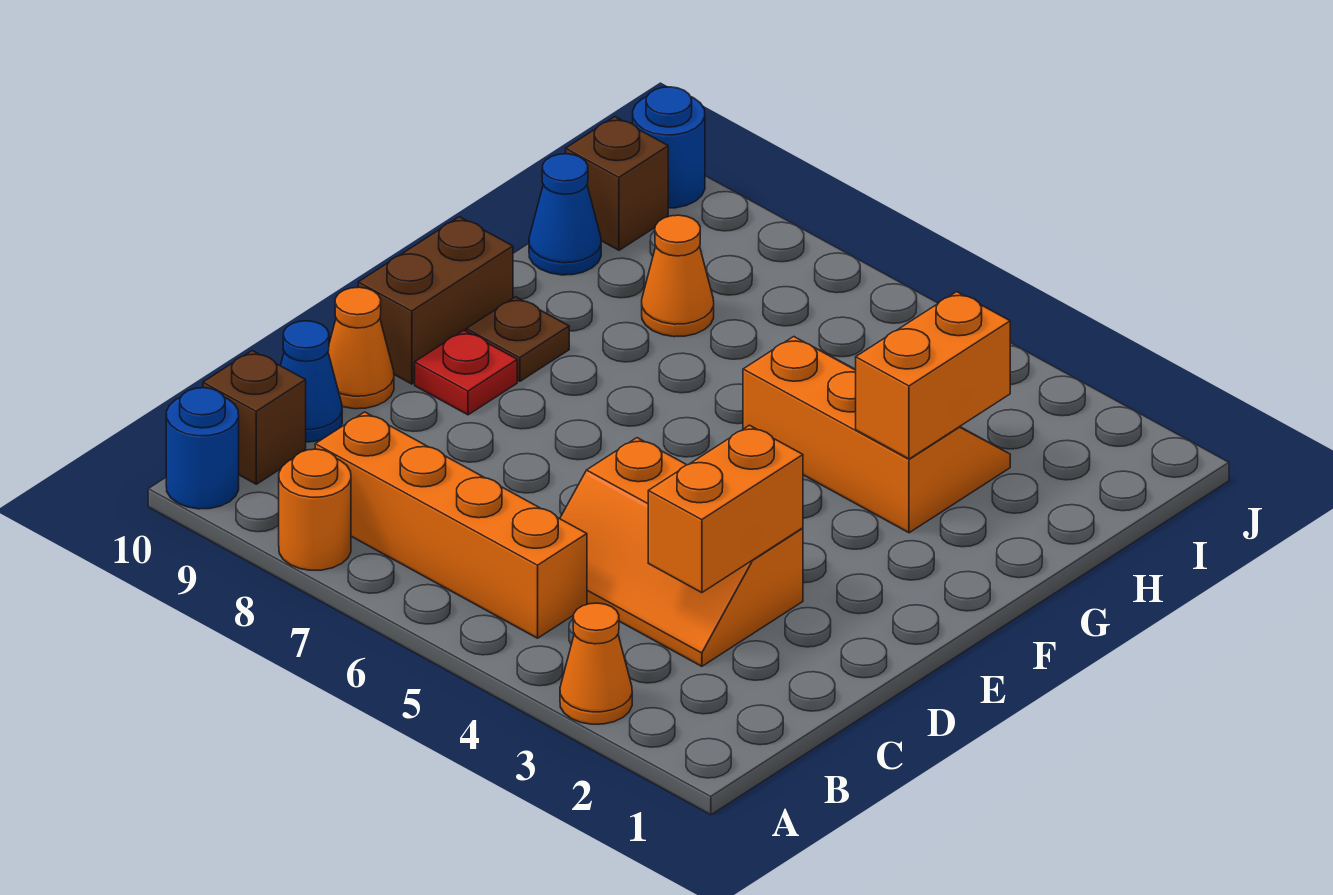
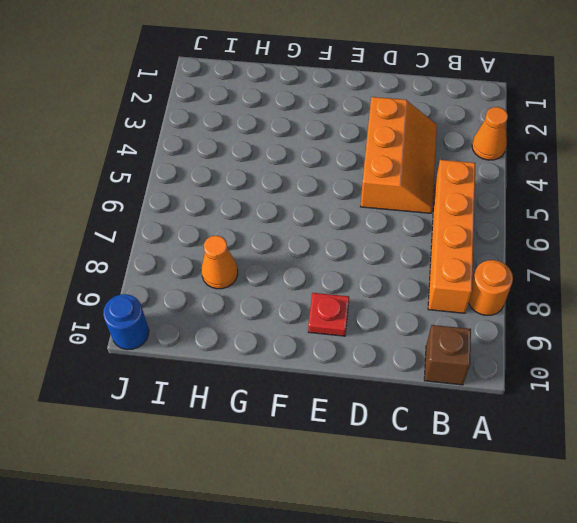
none -> blue 1x1 round brick [166,388,239,509]
none -> blue 1x1 cone [281,321,342,442]
none -> orange 1x1 cone [328,287,394,409]

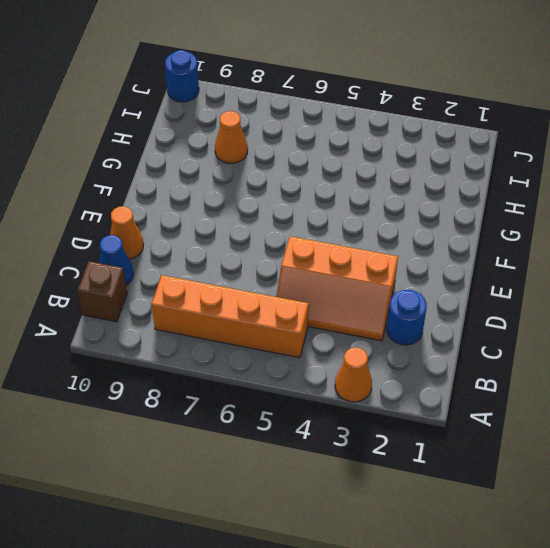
blue 1x1 round brick [387,290,427,345] -> blue 1x1 round brick moved to [166,388,239,509]
none -> orange 1x1 round brick [279,449,351,570]
none -> red 1x1 plate [415,330,517,415]
none -> brown 1x2 brick [358,217,513,384]

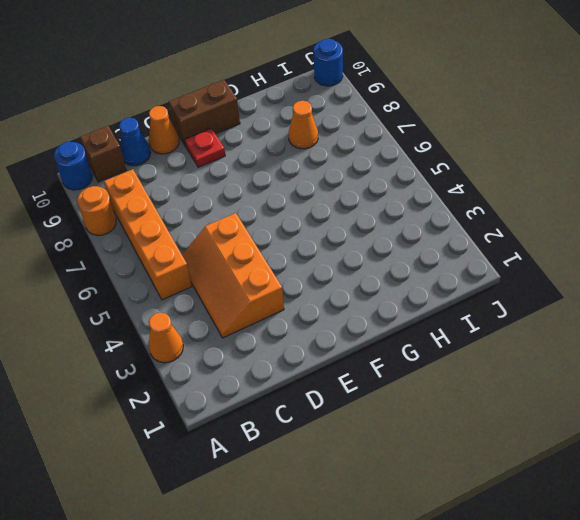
none -> brown 1x1 plate [466,297,569,381]
none -> orange 2x3 slope [743,337,1010,533]
none -> blue 1x1 cone [529,154,601,275]

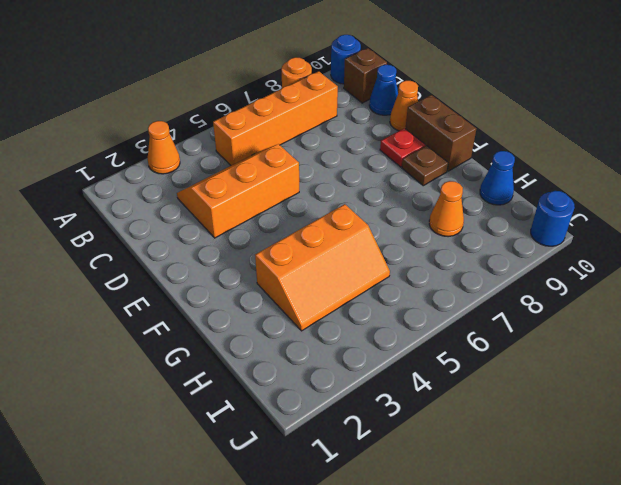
none -> brown 1x1 brick [566,117,668,250]
none -> orange 1x2 brick [648,425,803,593]
none -> orange 1x2 brick [856,292,1010,459]

